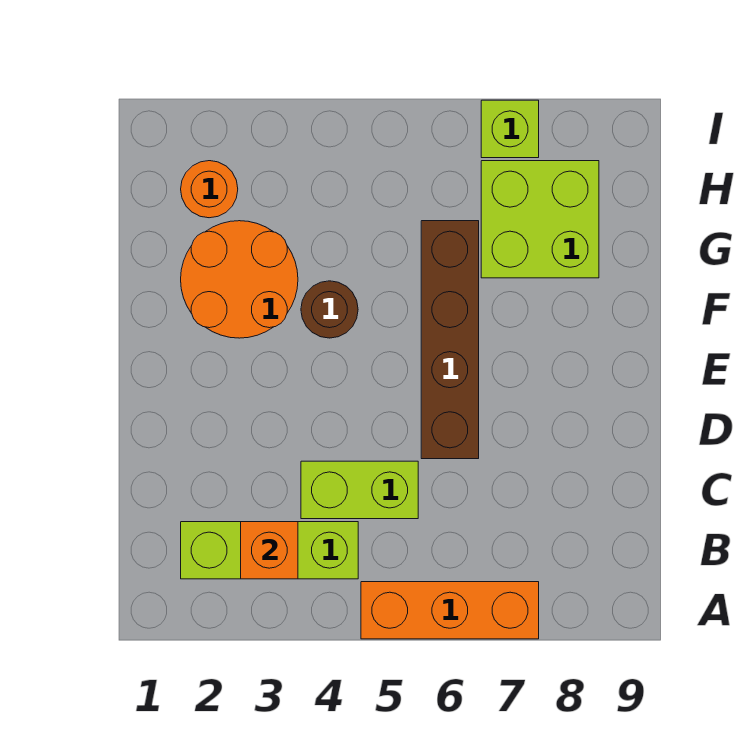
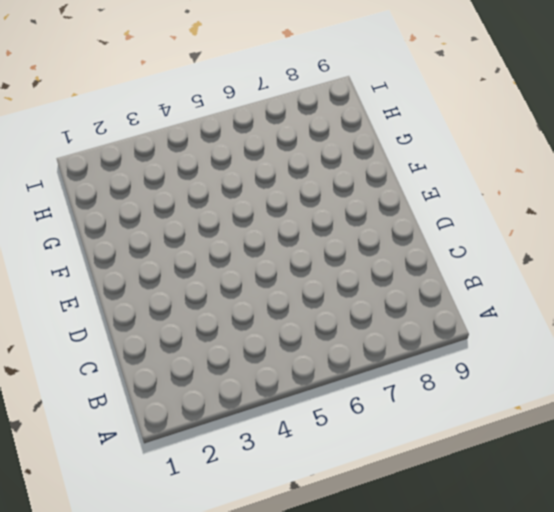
none -> orange 1x3 brick [361,582,539,639]
none -> lime 1x3 brick [181,522,358,579]

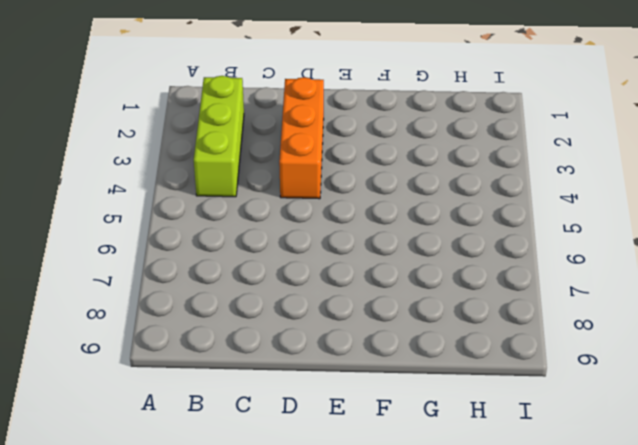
orange 1x3 brick [279,77,324,199] -> orange 1x3 brick moved to [361,582,539,639]
none -> lime 1x2 brick [301,461,418,519]
none -> brown 1x4 brick [421,221,479,459]

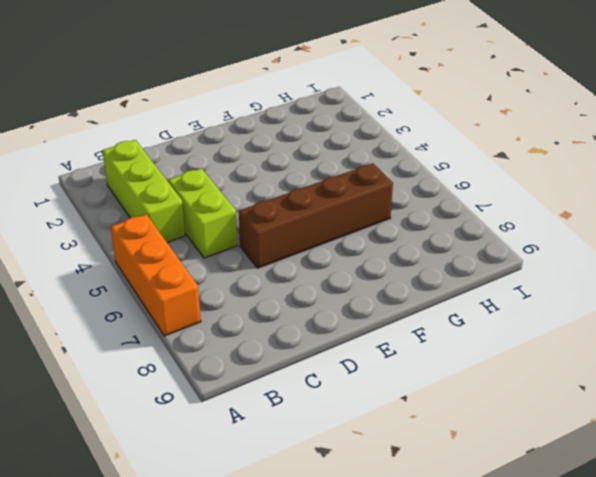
none -> orange 2x2 round brick [181,221,298,338]
none -> brown 1x1 round brick [301,281,358,338]

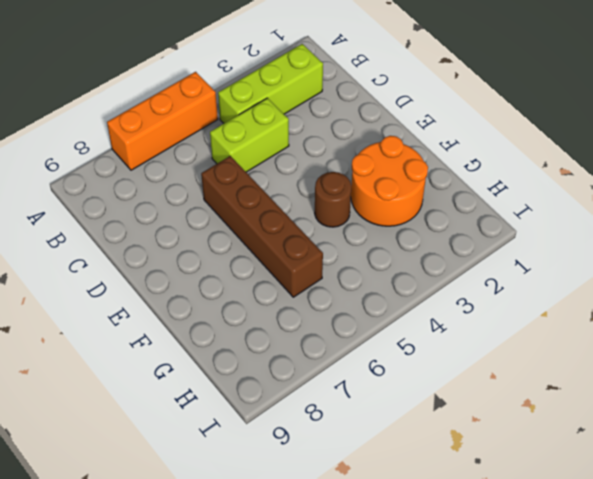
none -> lime 2x2 brick [481,161,599,278]
none -> orange 1x1 round brick [181,161,238,218]

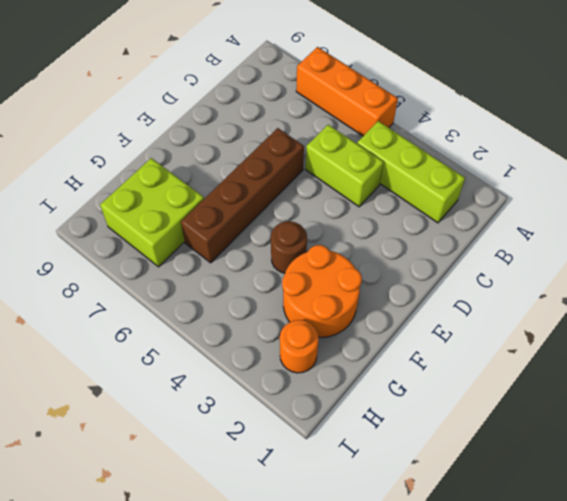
none -> lime 1x1 brick [481,100,539,158]
none -> orange 1x1 brick [241,522,298,579]

